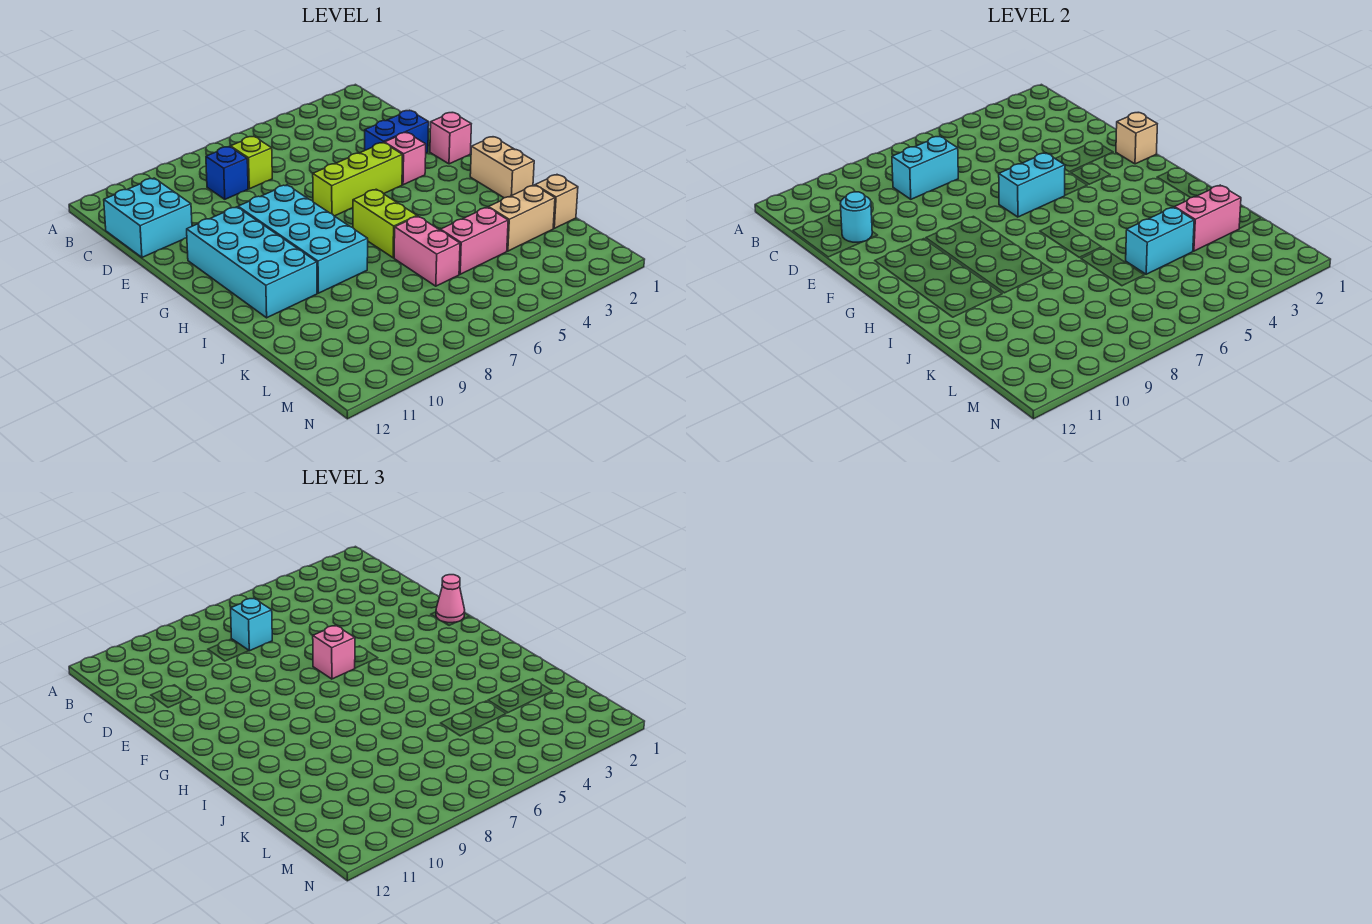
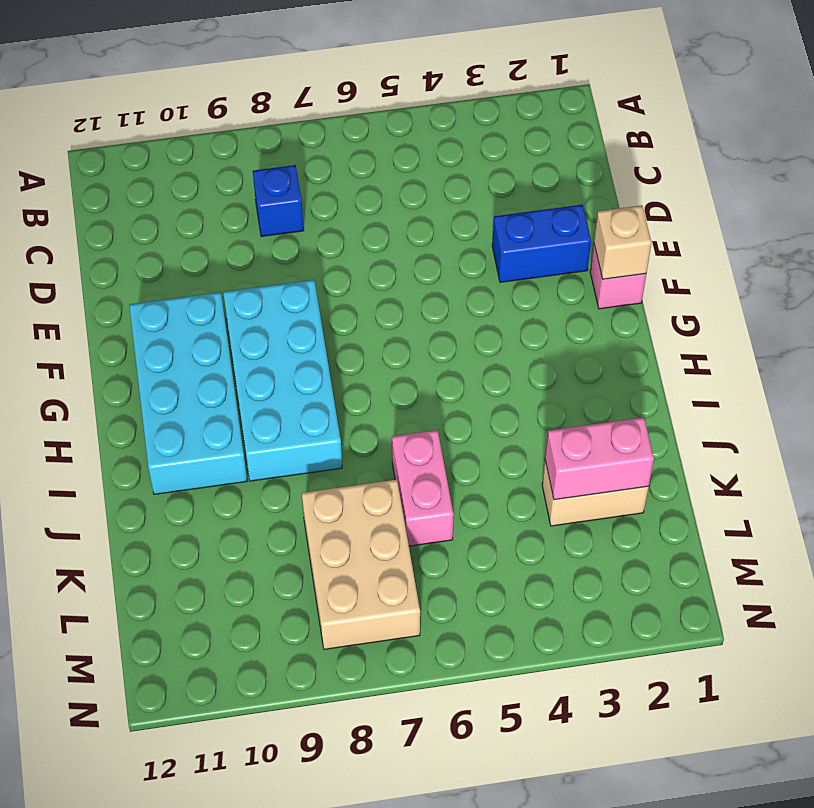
tan 2x3 brick [302,480,420,649] -> none
none -> lime 1x1 brick [231,136,272,189]
none -> cyan 2x2 brick [104,178,192,257]
none -> pink 1x1 brick [384,132,426,185]

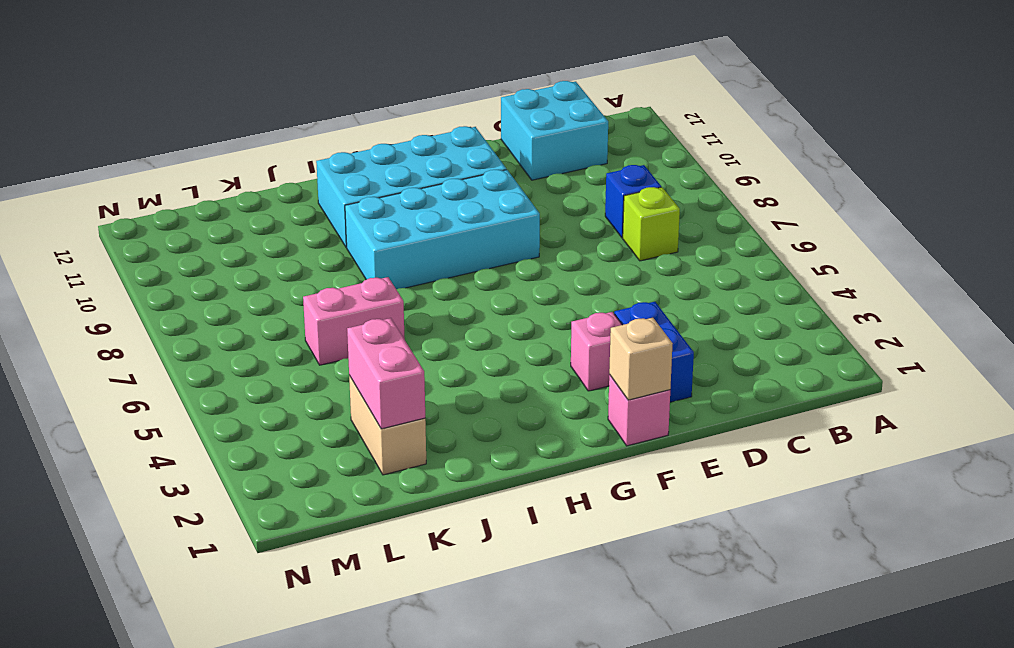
none -> lime 1x3 brick [313,143,402,216]
none -> tan 1x2 brick [470,137,534,198]
none -> lime 1x2 brick [353,189,417,258]

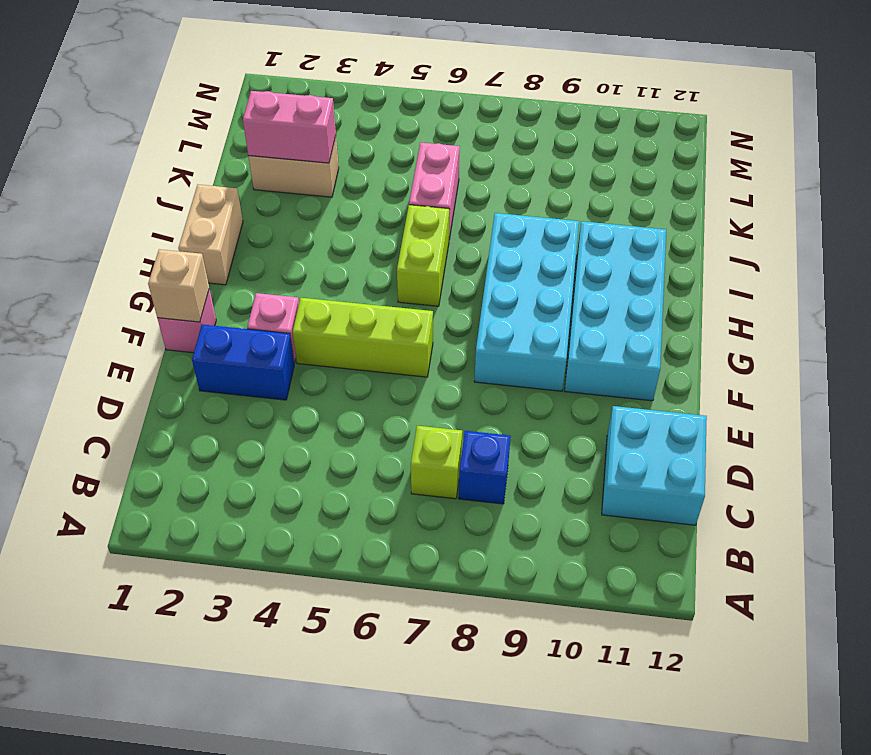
none -> tan 1x1 brick [535,175,578,228]
none -> pink 1x2 brick [441,207,508,274]
none -> cyan 1x2 brick [892,136,958,199]

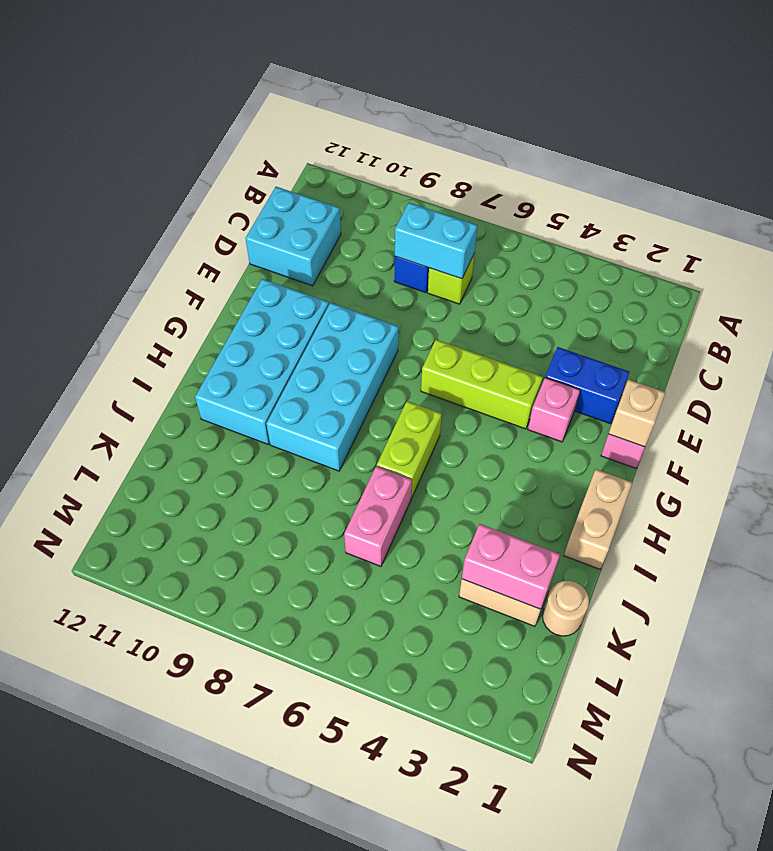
tan 1x1 round brick [542,581,589,636] -> tan 1x1 brick [535,175,578,228]
none -> pink 1x2 brick [441,207,508,274]
none -> cyan 1x1 round brick [840,192,872,242]
none -> cyan 1x2 brick [999,153,1065,217]

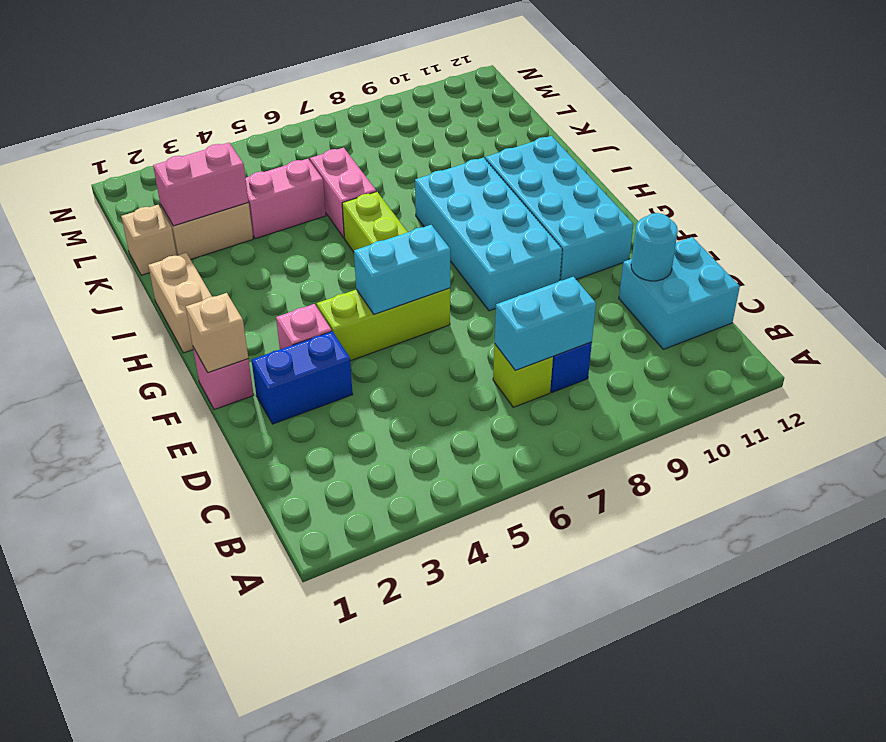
none -> cyan 1x2 brick [1126,207,1194,274]
none -> cyan 1x1 brick [231,598,272,651]
none -> pink 1x1 cone [436,575,465,623]

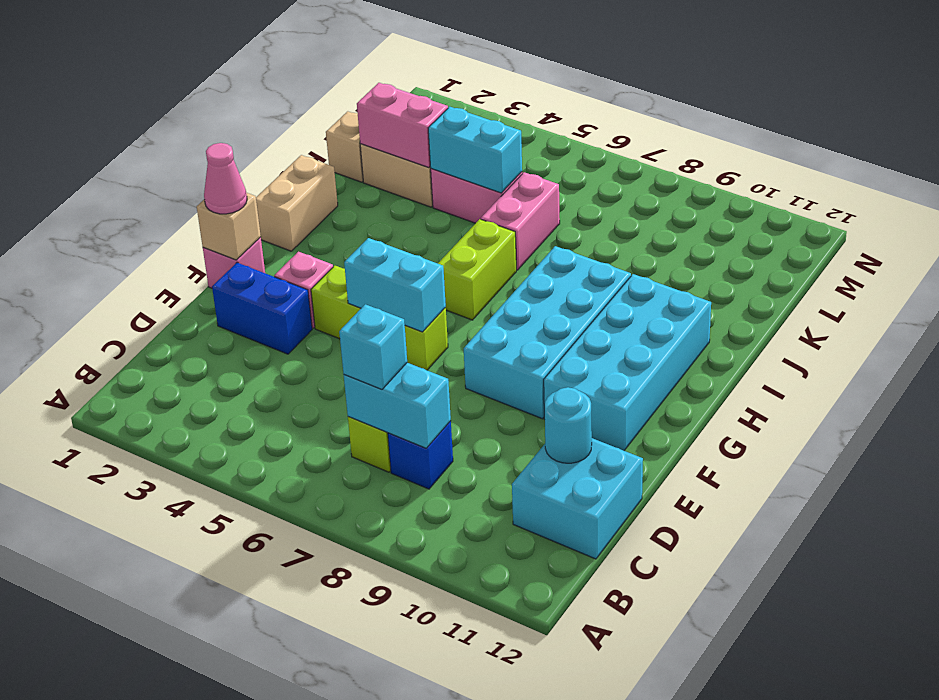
none -> pink 1x1 brick [313,625,355,679]

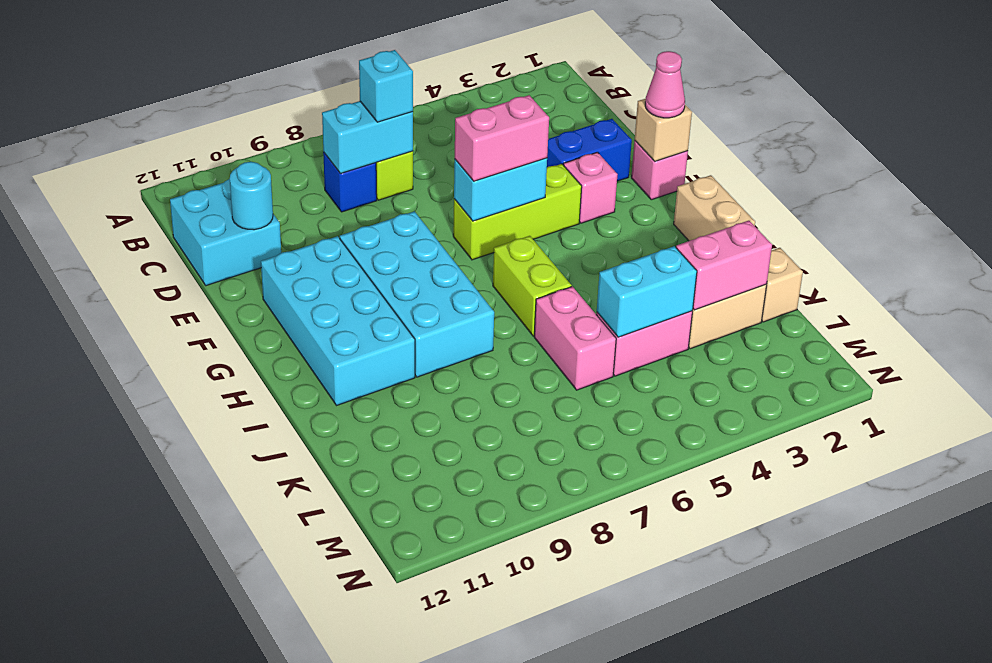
pink 1x2 brick [455,95,549,181] -> pink 1x1 brick [313,625,355,679]

